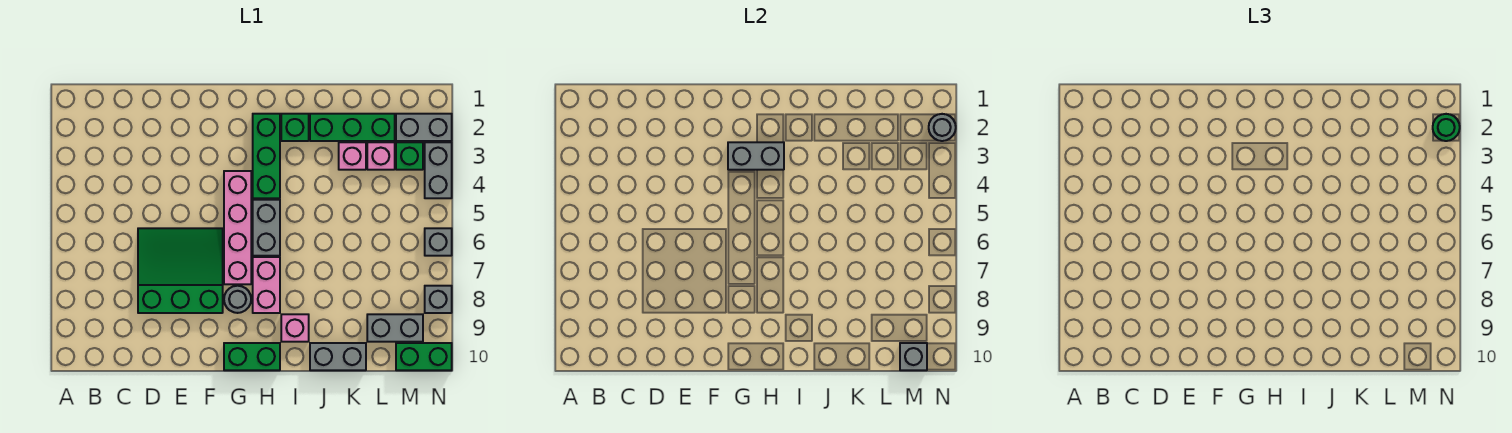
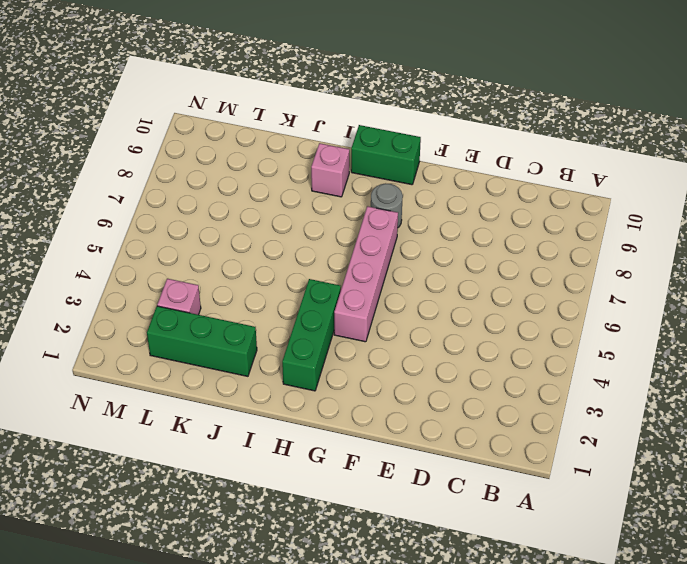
none -> green 3x3 slope [138,228,223,313]
none -> grey 1x2 brick [253,200,280,256]
none -> pink 1x2 brick [253,257,280,313]

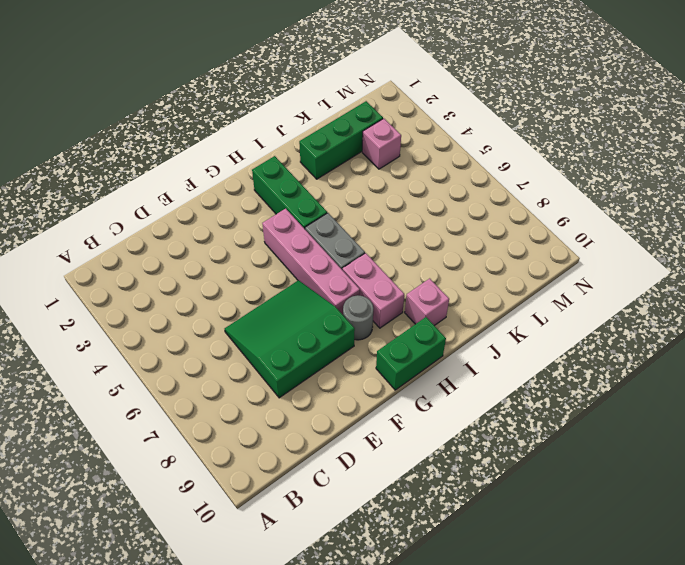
none -> green 1x1 brick [281,114,309,141]
none -> grey 1x2 brick [310,343,366,370]
none -> pink 1x1 brick [339,142,366,170]

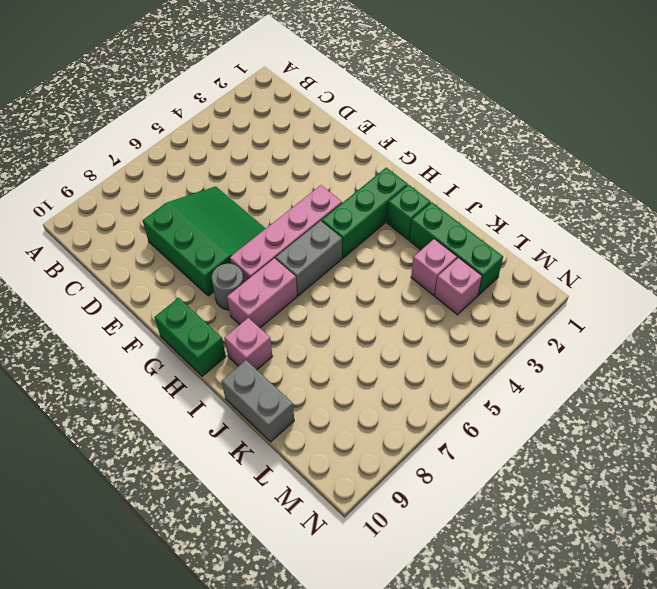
none -> grey 1x2 brick [367,314,423,342]
none -> grey 1x2 brick [396,114,452,141]
none -> green 1x1 brick [396,142,423,170]

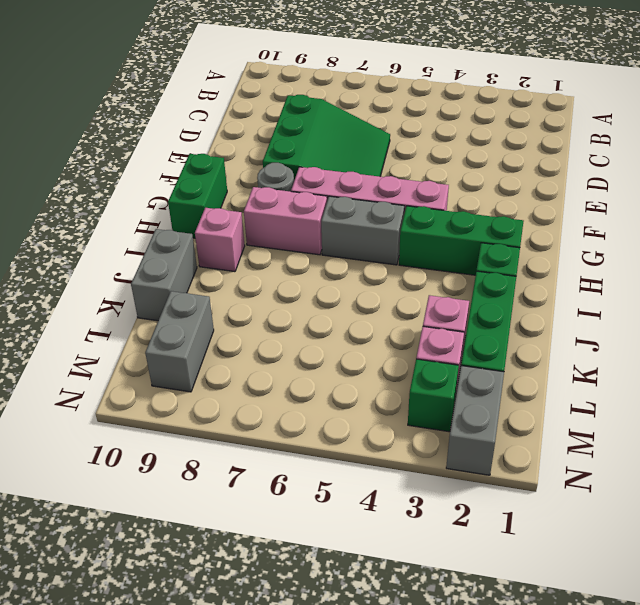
none -> green 1x2 brick [396,343,452,370]
none -> grey 1x2 brick [425,142,452,198]
none -> grey 1x1 brick [425,228,452,256]

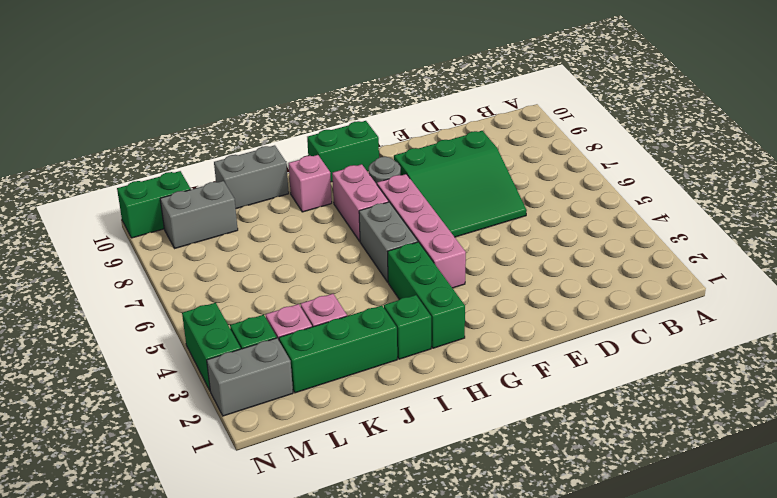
green 1x2 brick [182,303,241,390] -> grey 1x2 brick [425,142,452,198]
none -> grey 1x1 brick [425,228,452,256]
none -> grey 1x1 brick [425,286,452,313]
none -> grey 1x2 brick [728,142,784,170]

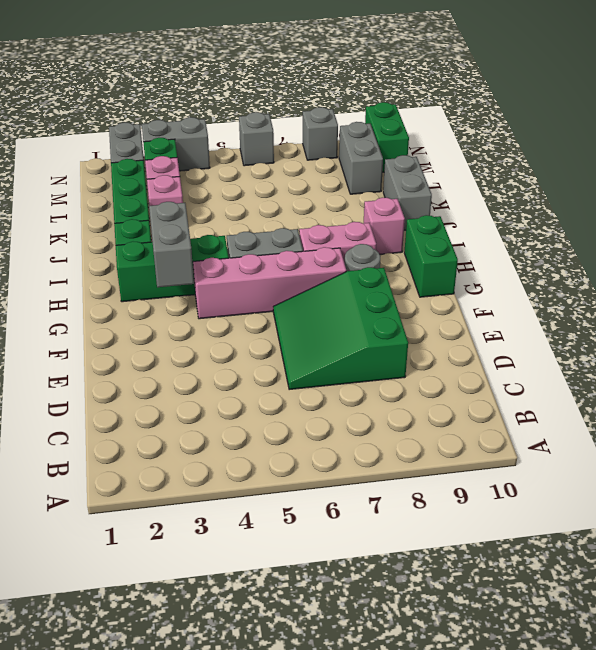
none -> grey 1x1 brick [900,343,927,370]
none -> grey 1x1 round brick [929,114,956,141]
none -> green 1x1 round brick [1433,114,1460,141]

